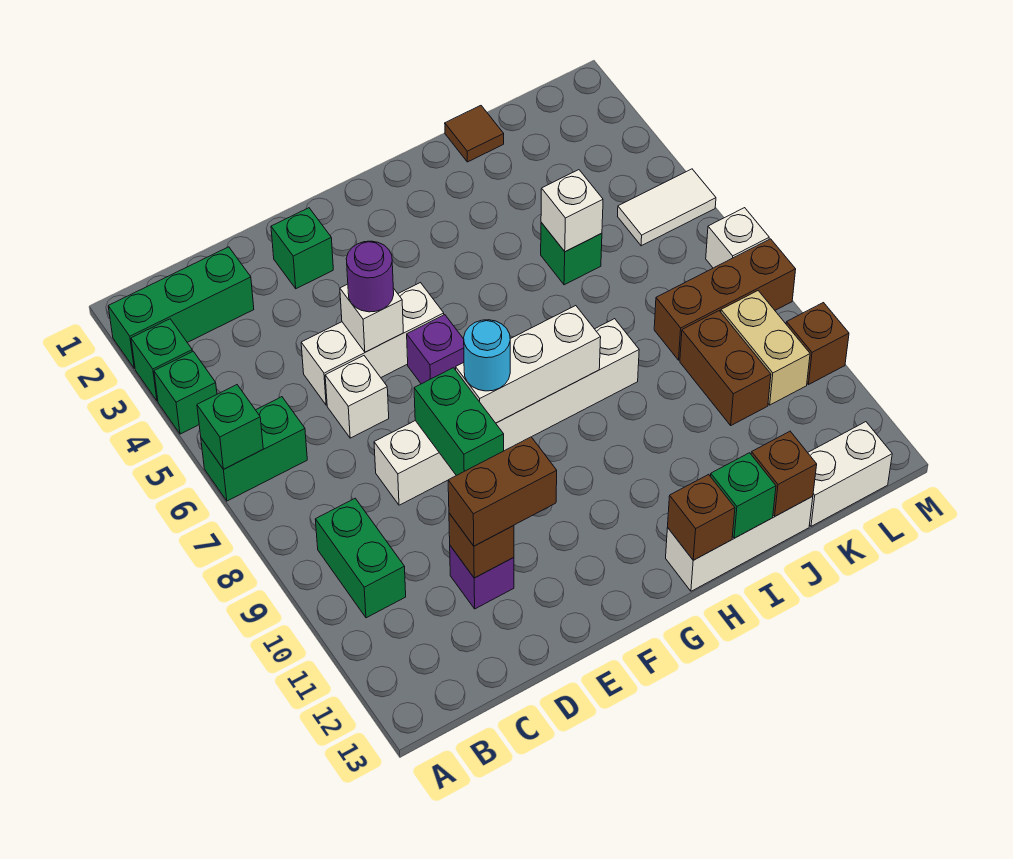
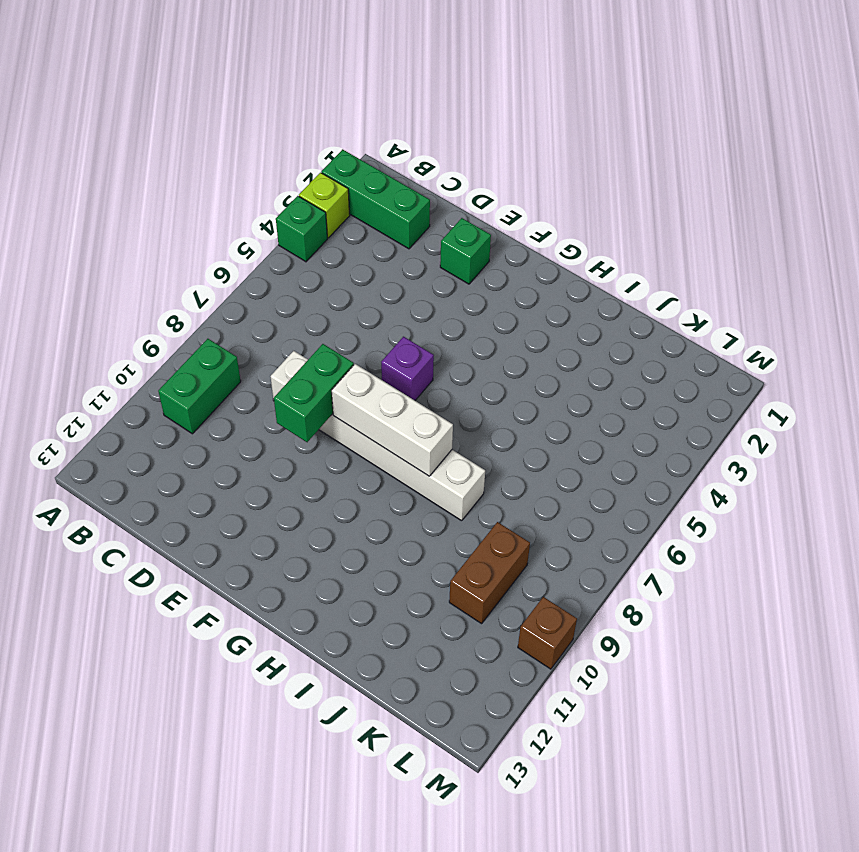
lime 1x1 brick [299,173,350,238] -> green 1x1 brick [131,319,192,401]
none -> green 1x2 brick [201,397,307,501]
none -> white 1x3 brick [301,283,444,405]
none -> white 1x1 brick [325,356,389,438]
none -> purple 1x1 brick [450,546,514,609]

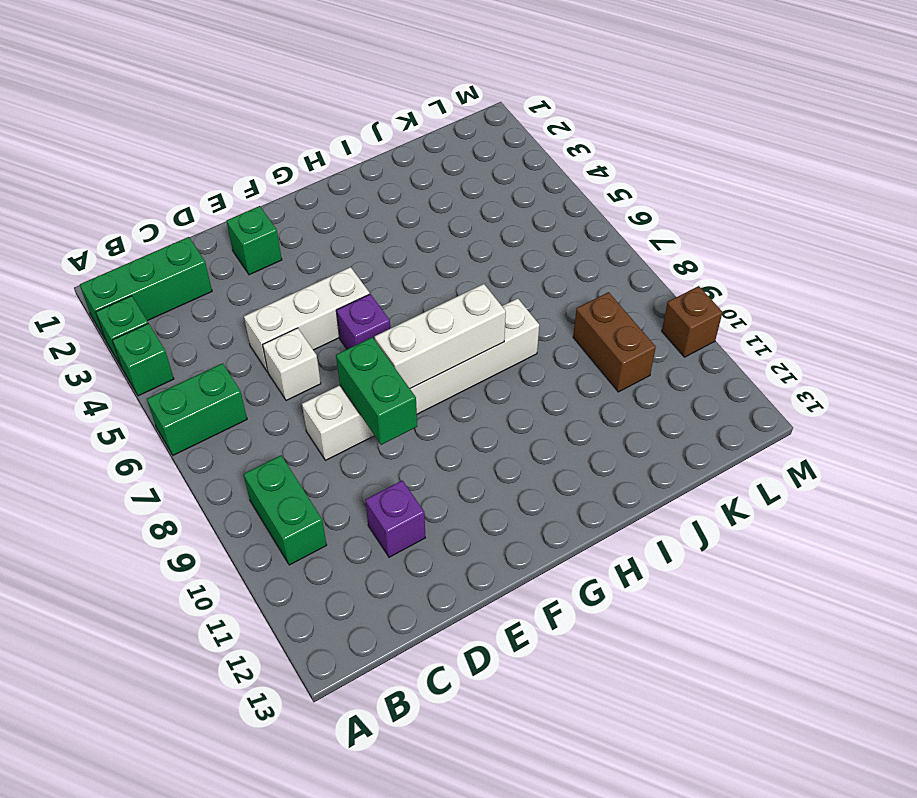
none -> white 1x3 brick [666,496,813,591]
none -> brown 1x1 tile [445,106,504,162]
none -> green 1x1 brick [541,223,602,285]
none -> brown 1x3 brick [654,239,796,360]

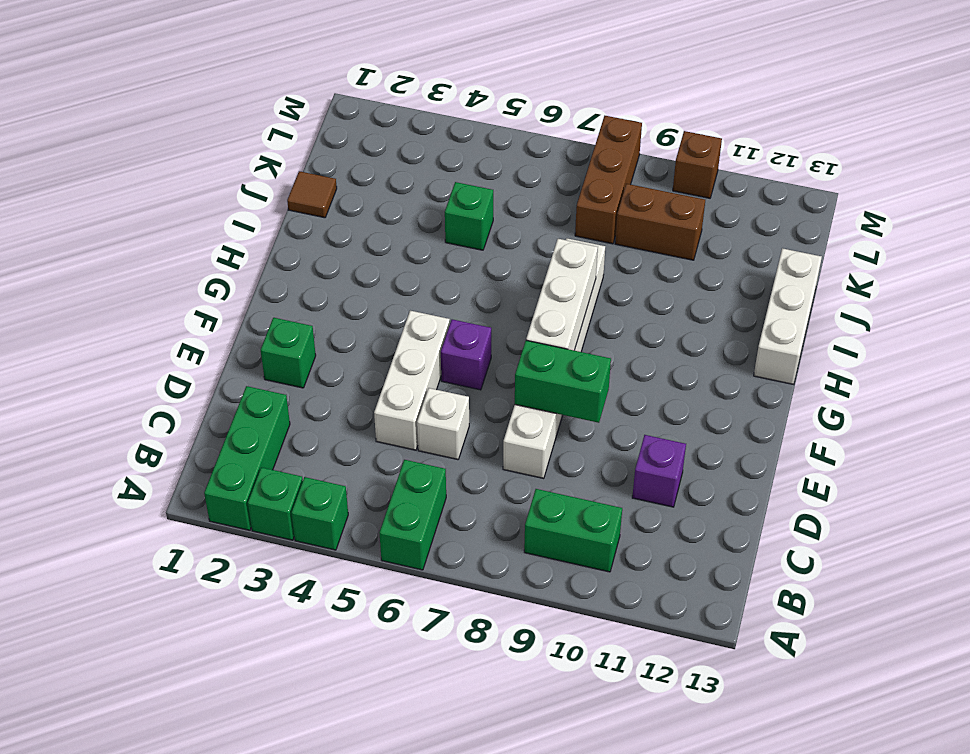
none -> white 1x2 brick [808,422,892,526]
none -> white 1x2 tile [618,169,716,246]
none -> tan 1x2 brick [721,291,810,405]
none -> white 1x1 brick [706,208,769,268]

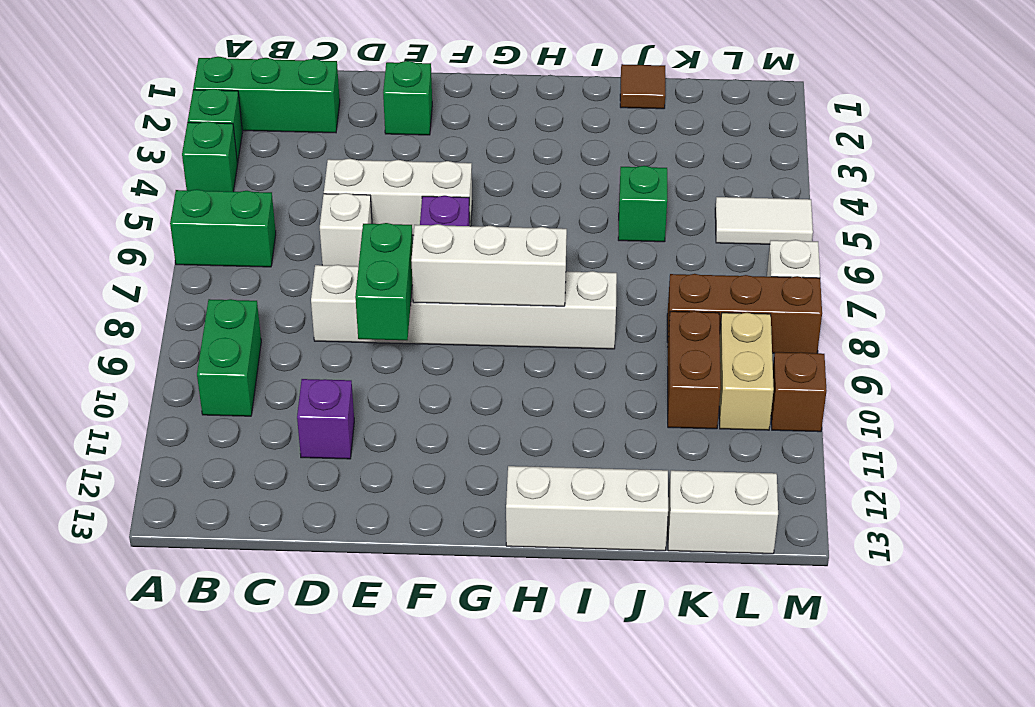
none -> green 1x1 brick [197,385,263,469]
none -> brown 1x1 brick [449,513,514,578]
none -> white 1x1 brick [340,284,403,352]
none -> brown 1x1 brick [668,474,735,560]

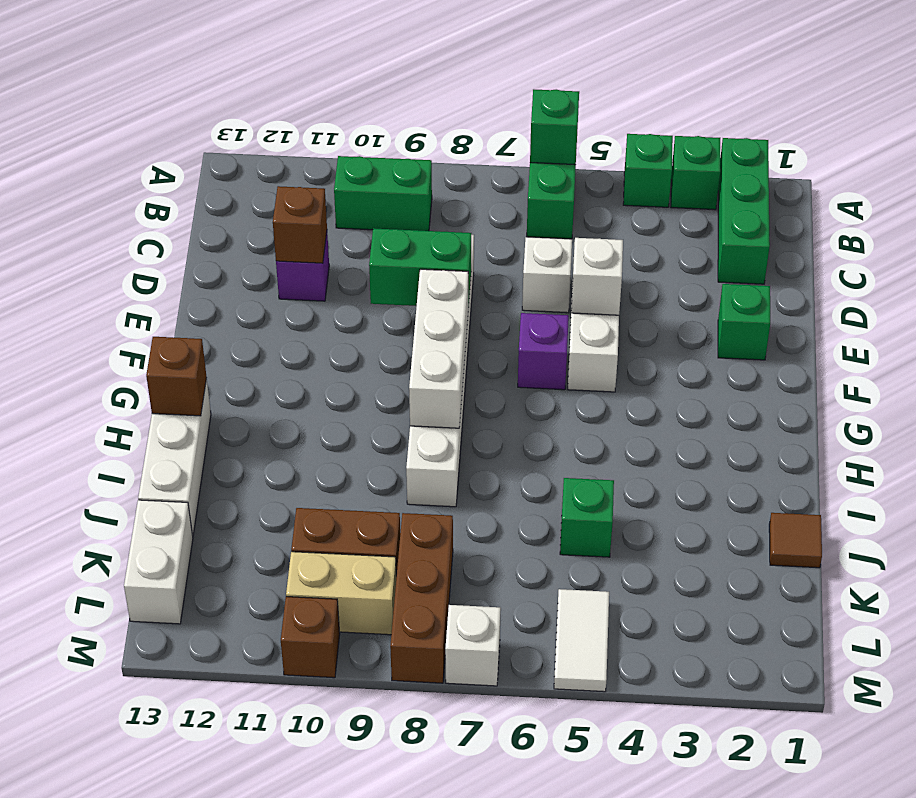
none -> green 1x1 brick [710,453,776,538]
none -> white 1x1 brick [541,170,603,252]
none -> brown 1x1 brick [751,431,817,516]
none -> brown 1x2 brick [448,437,557,546]

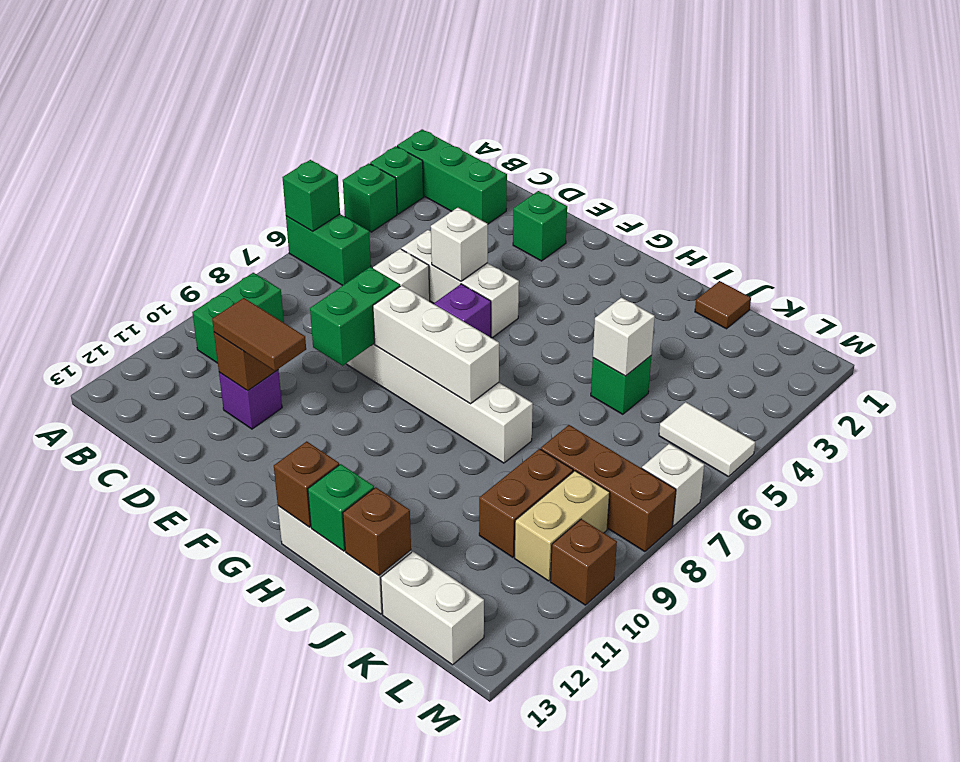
brown 1x2 tile [212,298,306,371] -> brown 1x2 brick [448,437,557,546]
none -> purple 1x1 round brick [346,241,394,312]
none -> cyan 1x1 round brick [464,320,510,391]

